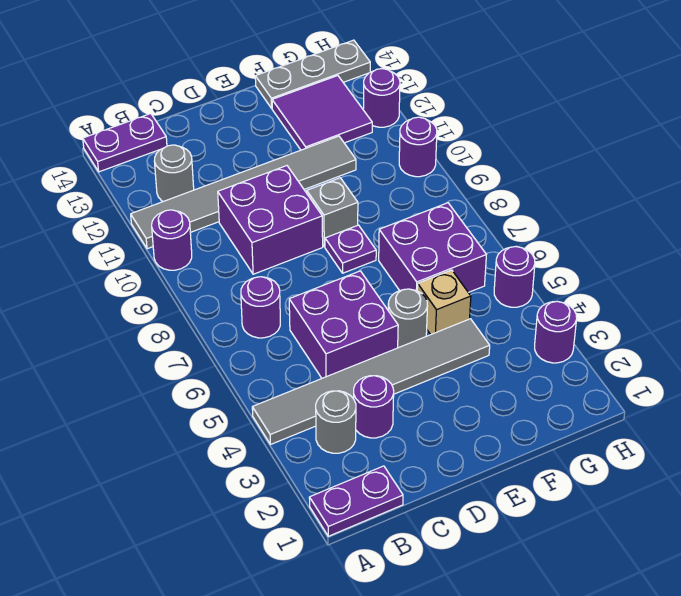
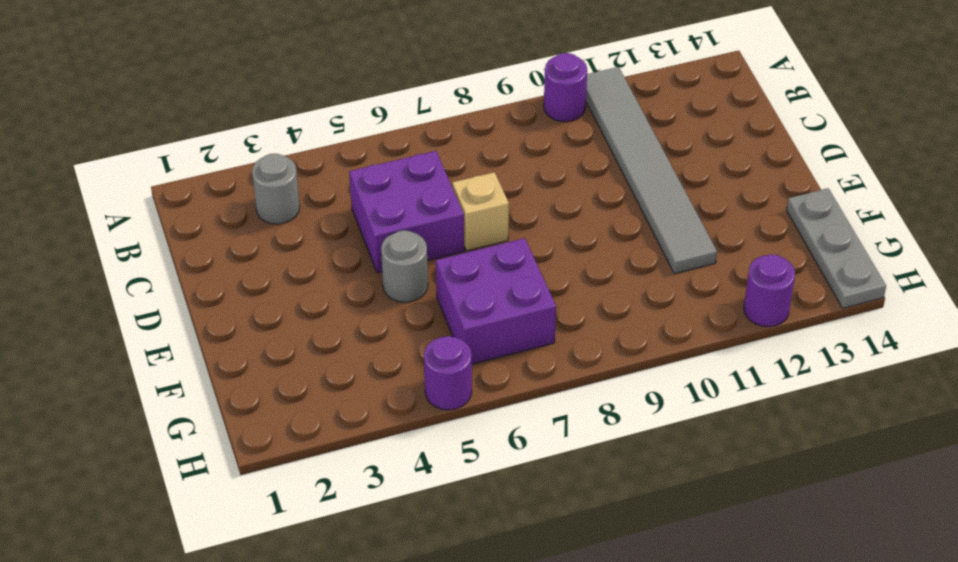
tan 1x1 brick [452,172,509,251] -> tan 1x1 brick moved to [417,270,471,335]
none -> purple 1x2 plate [309,466,403,536]
none -> grey 1x6 tile [252,319,490,445]
none -> purple 1x2 plate [83,114,167,172]

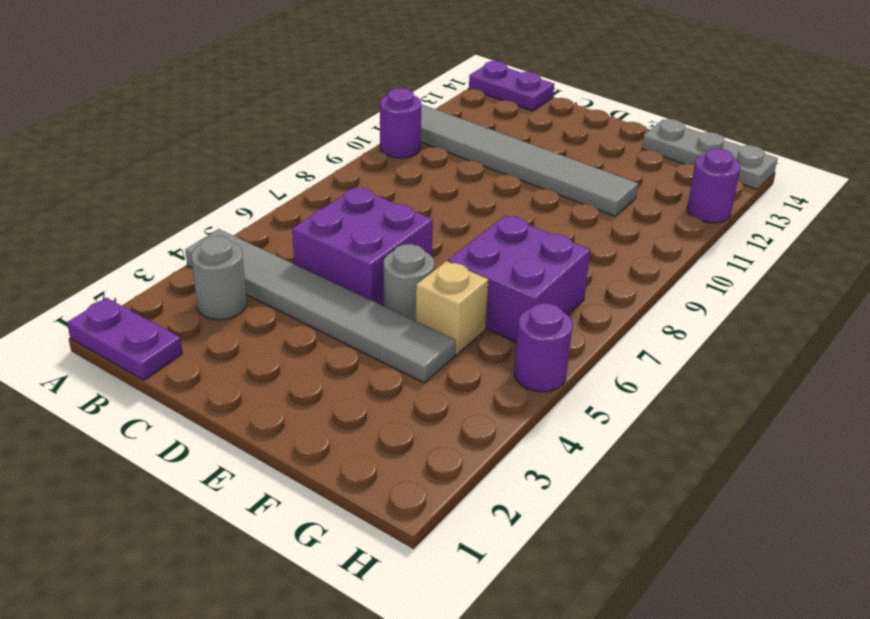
none -> purple 1x1 round brick [241,277,280,338]
none -> grey 1x1 round brick [154,145,194,201]
none -> purple 1x1 round brick [354,376,394,438]

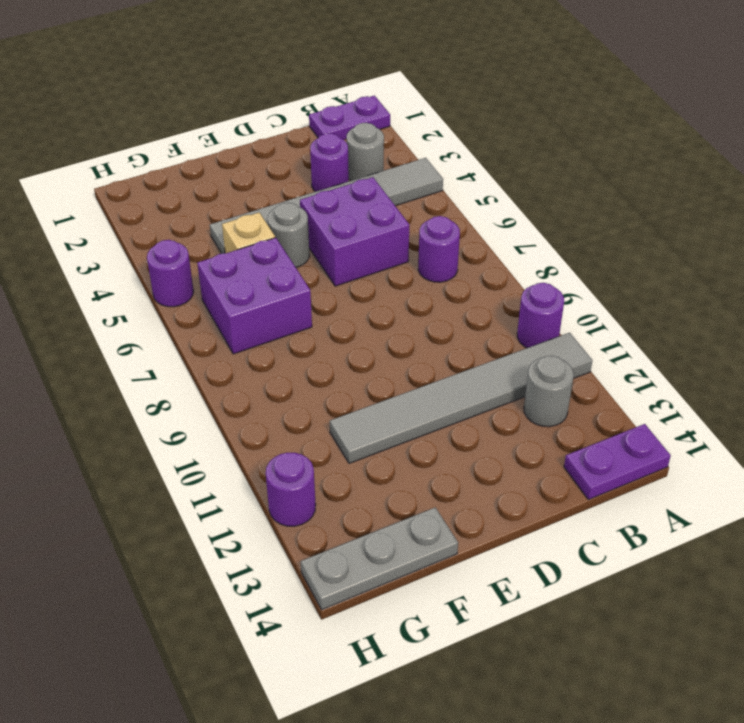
none -> purple 2x2 brick [218,166,323,274]
none -> purple 1x1 plate [325,225,376,273]
none -> grey 1x1 brick [307,178,358,247]

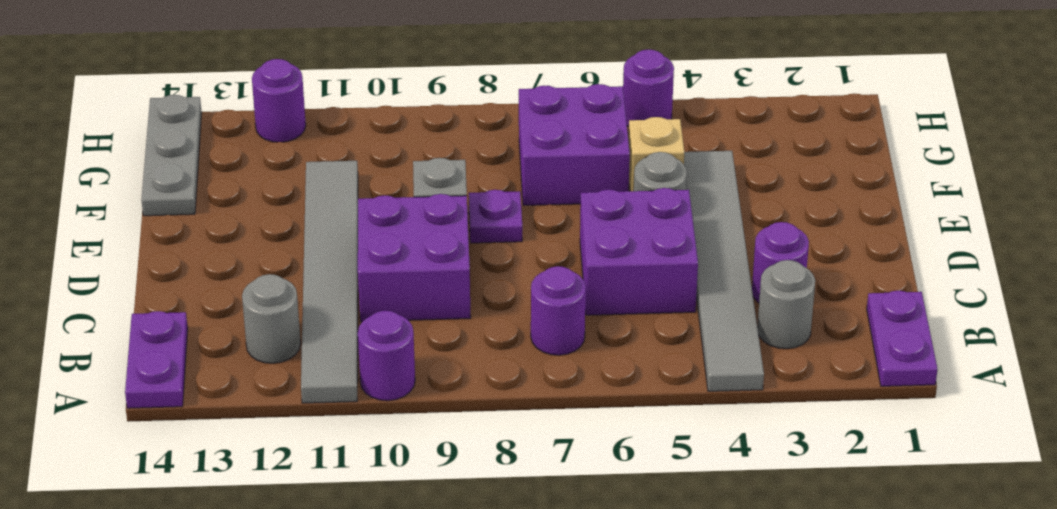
none -> purple 2x2 tile [272,76,372,150]
none -> purple 1x1 round brick [535,301,577,363]
none -> purple 1x1 round brick [399,117,437,177]

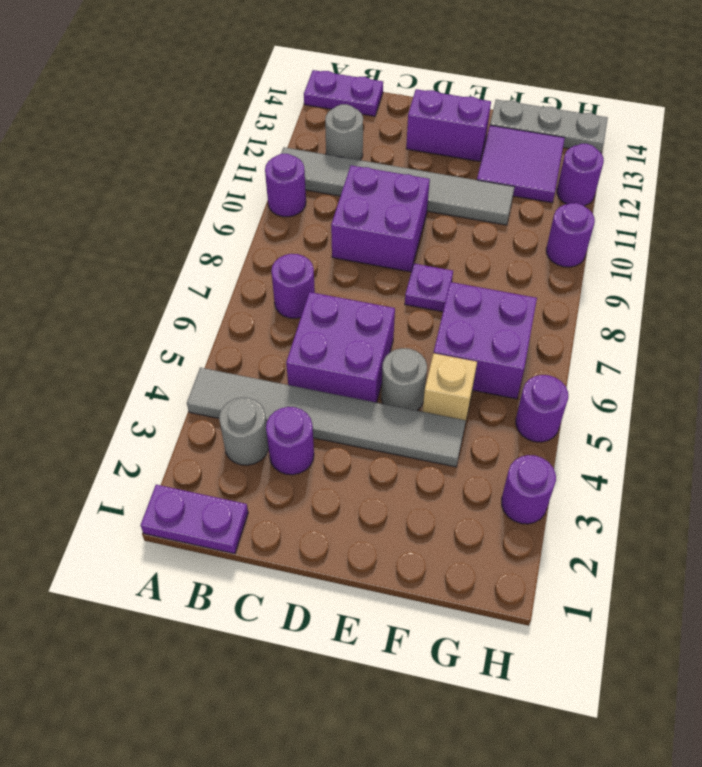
purple 1x2 brick [406,89,491,161] -> none
none -> grey 1x1 brick [307,178,358,247]

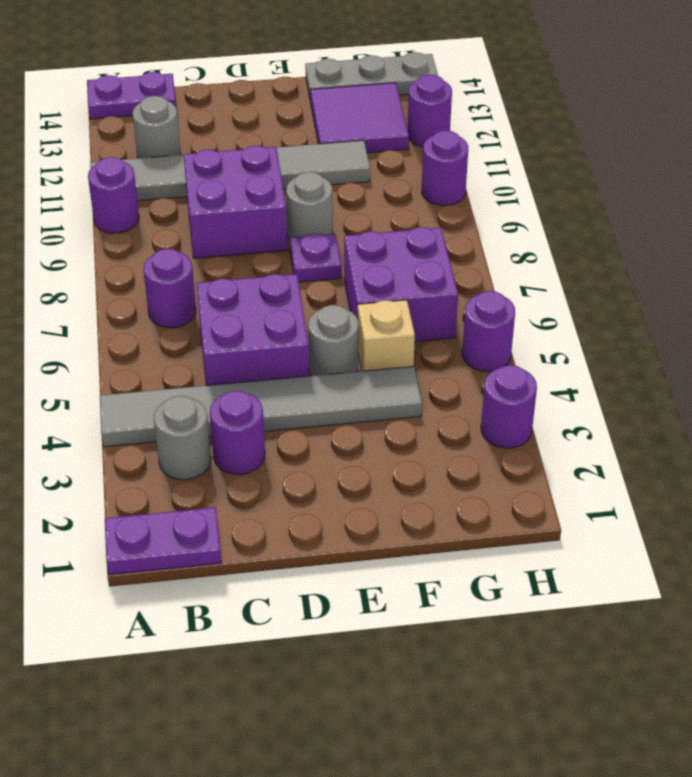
grey 1x1 round brick [286,172,333,240] -> grey 1x1 brick [307,178,358,247]

